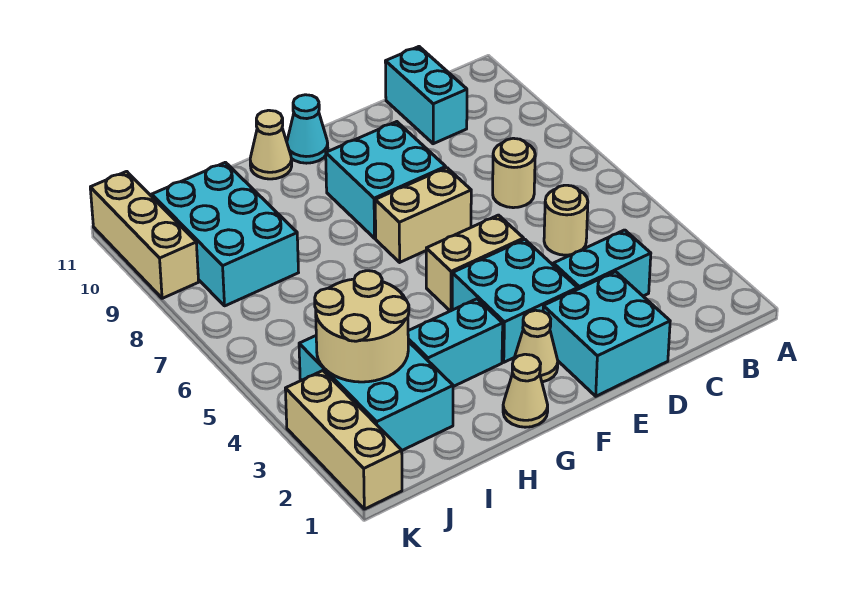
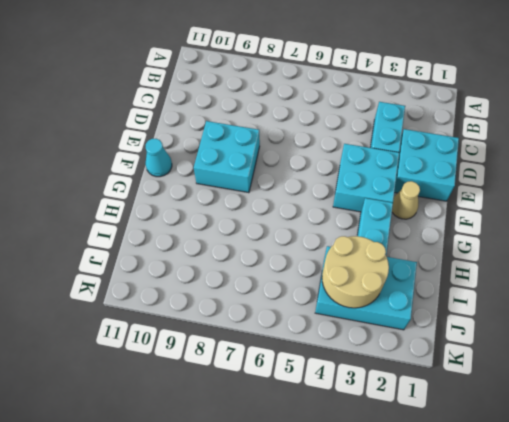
none -> tan 1x1 round brick [544,185,588,255]
none -> tan 1x1 round brick [493,138,535,208]
none -> cyan 1x2 brick [385,47,467,144]

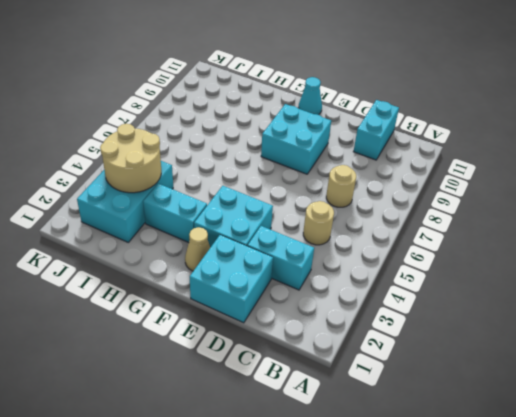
none -> tan 1x2 brick [426,215,524,311]
none -> tan 1x2 brick [375,168,471,262]
none -> tan 1x1 cone [503,354,548,427]

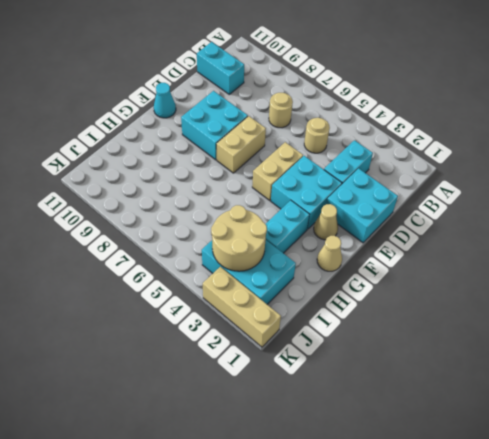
none -> tan 1x1 cone [250,110,292,179]
none -> cyan 2x3 brick [152,162,299,306]
none -> tan 1x3 brick [90,171,199,298]

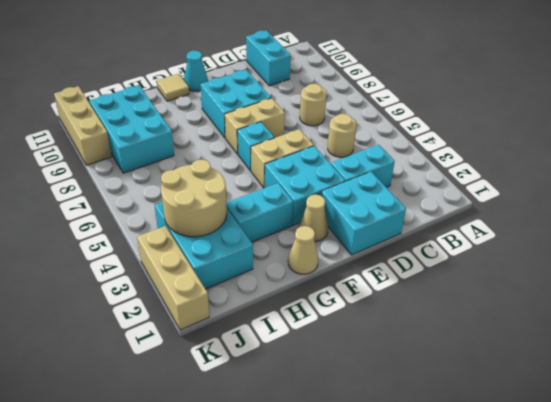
cyan 1x1 brick [237,122,274,171] -> none
tan 1x1 tile [157,74,189,101] -> tan 1x1 cone [250,110,292,179]

